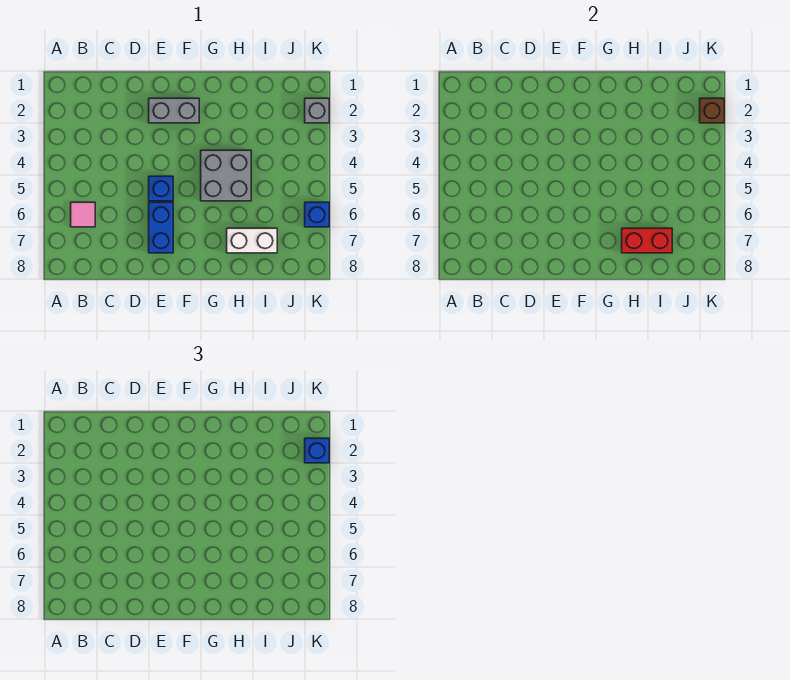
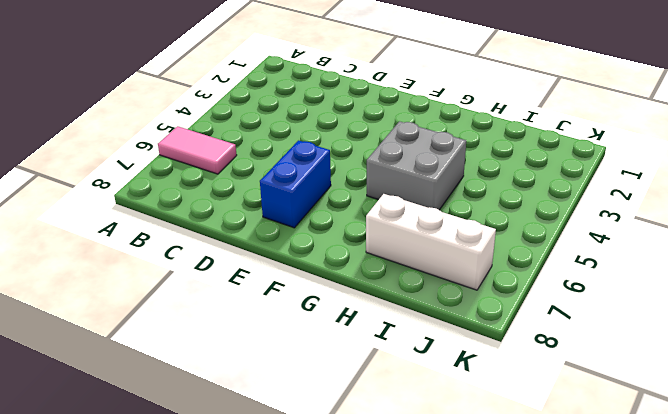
pink 1x2 tile [158,126,237,174] -> pink 1x1 tile [71,202,95,227]
white 1x3 brick [366,194,496,290] -> white 1x2 brick [227,228,277,253]
none -> grey 1x2 brick [149,98,199,123]
none -> blue 1x1 brick [149,176,173,201]

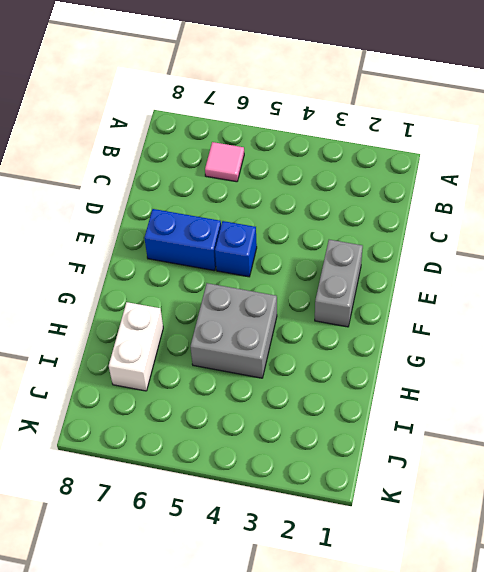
none -> grey 1x1 brick [305,98,329,123]
none -> blue 1x1 brick [305,202,329,227]

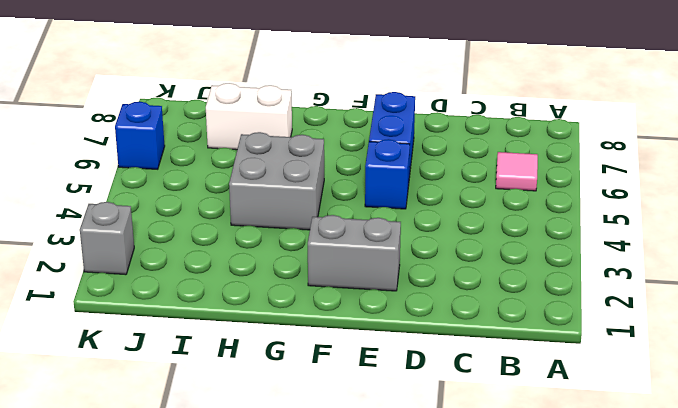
none -> red 1x2 brick [622,228,672,253]
none -> brown 1x1 brick [700,98,724,123]

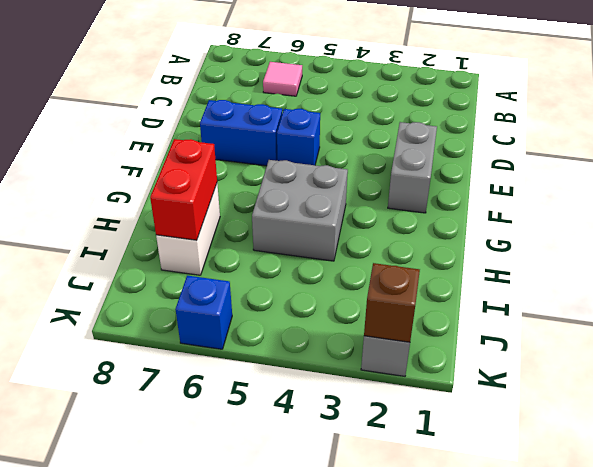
none -> blue 1x1 brick [305,438,329,463]

